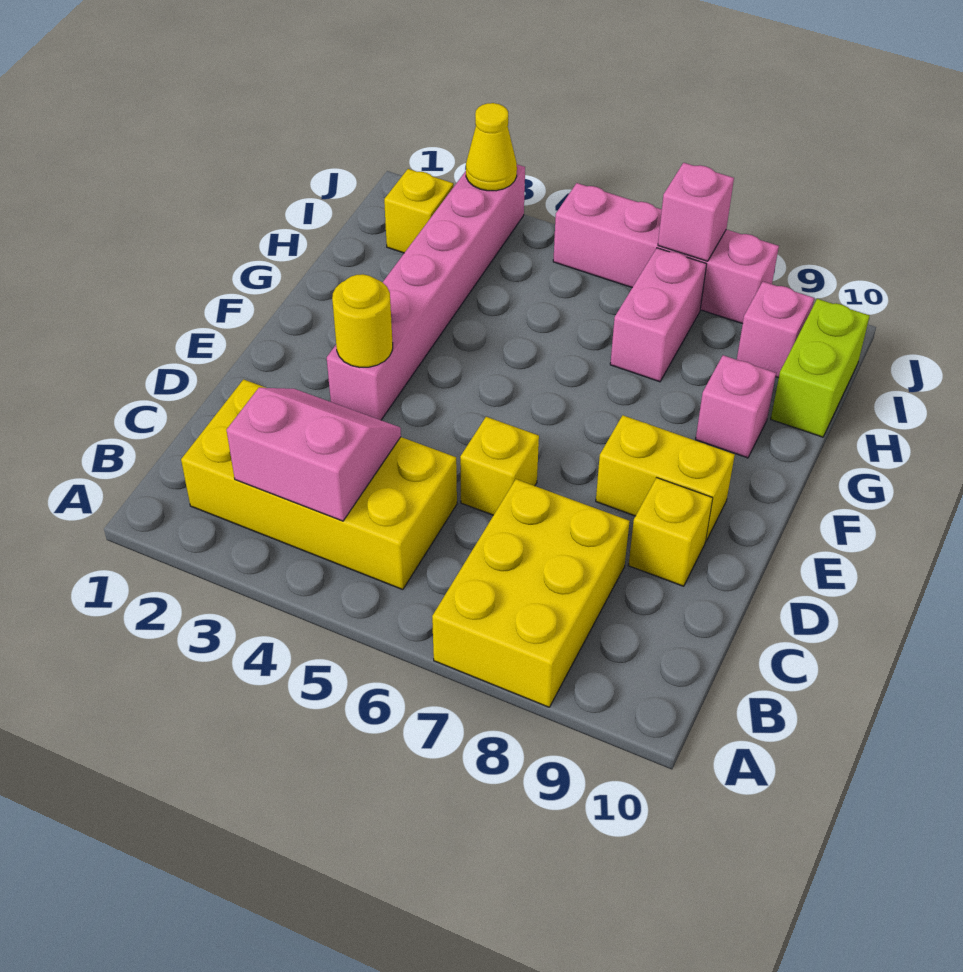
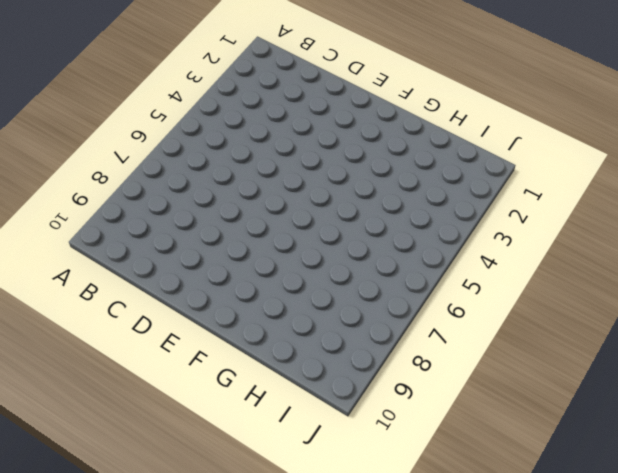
none -> yellow 2x3 brick [432,479,630,707]
none -> yellow 2x4 brick [181,379,457,590]
none -> yellow 1x1 brick [460,417,539,515]

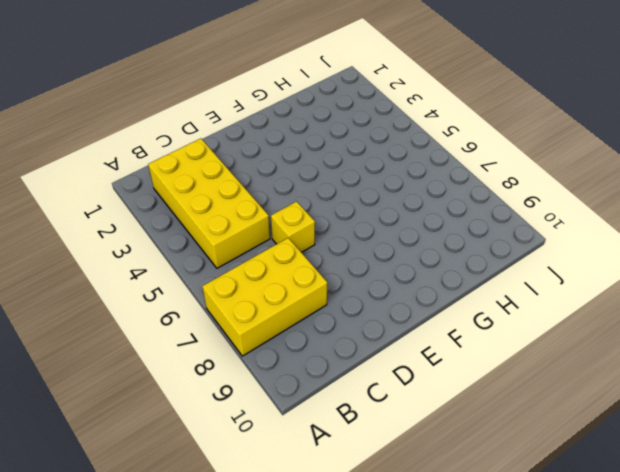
none -> yellow 1x1 brick [628,478,713,586]
none -> pink 1x6 brick [327,165,525,420]
none -> yellow 1x2 brick [596,415,735,542]

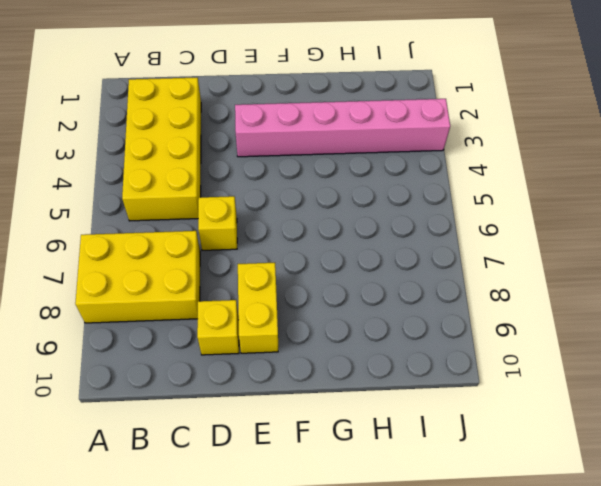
none -> pink 1x1 brick [696,355,776,458]
none -> pink 1x2 brick [610,248,707,382]
none -> lime 1x2 brick [771,299,869,437]

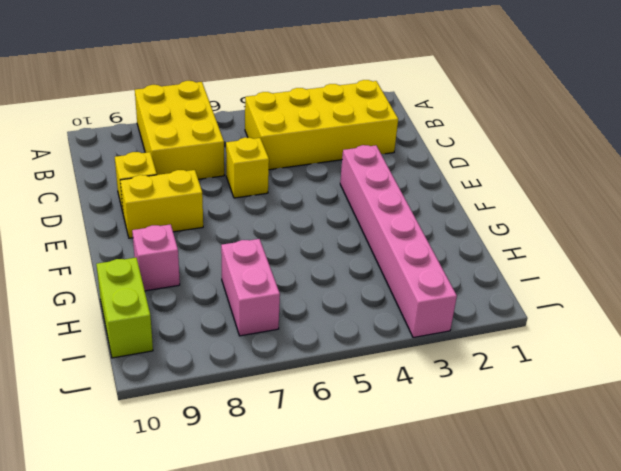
none -> yellow 1x1 brick [384,169,454,253]
none -> pink 1x1 brick [737,282,814,378]
none -> pink 1x4 brick [553,183,779,324]

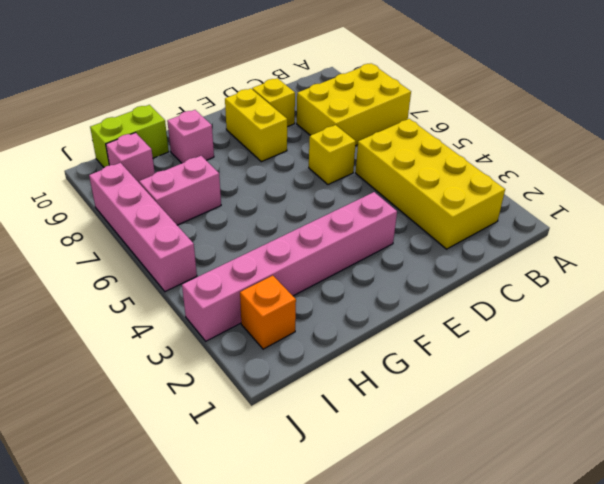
orange 1x1 brick [240,276,296,349] -> yellow 1x1 brick [384,169,454,253]
none -> pink 2x2 slope [227,388,401,521]
none -> yellow 1x1 round brick [332,274,393,367]
none -> yellow 1x1 cone [466,103,517,191]

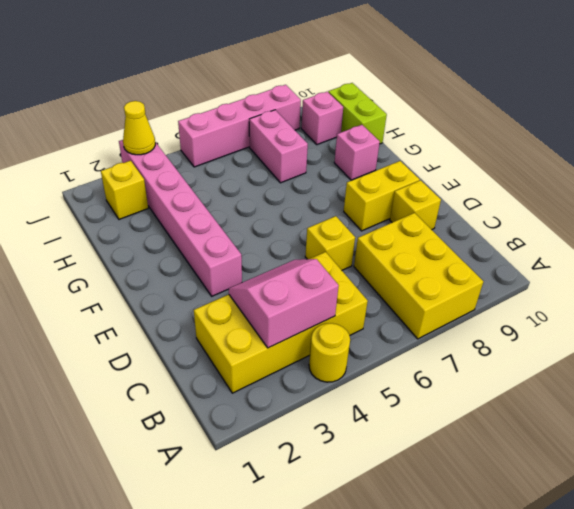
yellow 1x1 round brick [309,323,350,382] -> yellow 1x1 round brick moved to [332,274,393,367]
none -> pink 1x1 brick [658,163,734,261]

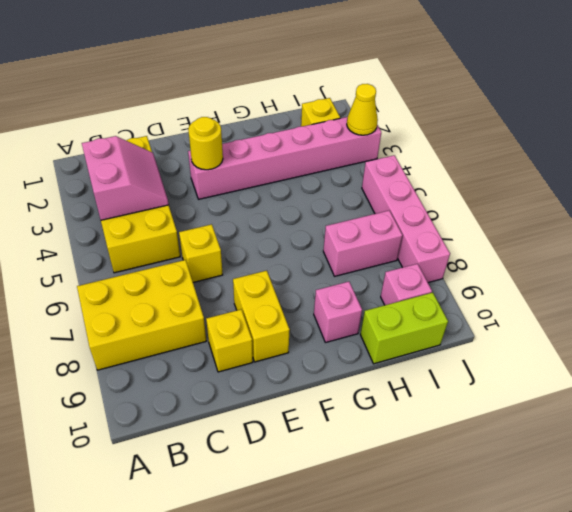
none -> pink 1x1 brick [658,163,734,261]

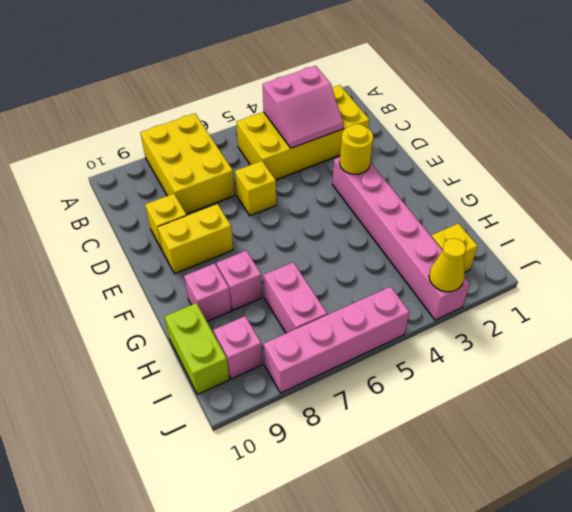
pink 1x1 brick [216,250,262,310] -> pink 1x1 brick moved to [658,163,734,261]

